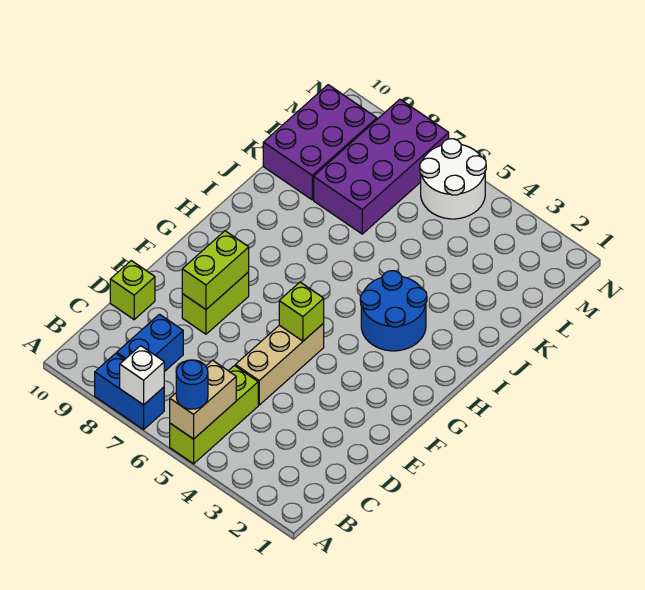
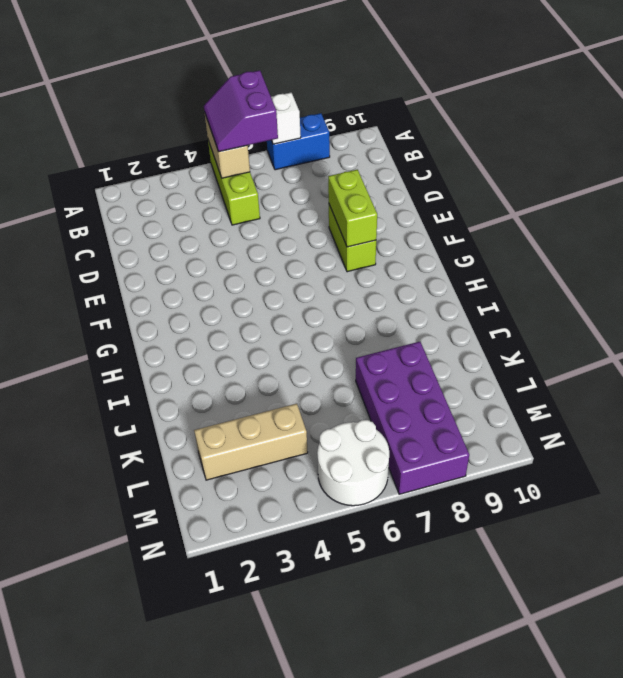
purple 2x2 slope [204,70,278,152] -> blue 1x1 round brick [176,360,208,409]
tan 1x3 brick [194,404,308,480] -> tan 1x3 brick turned to [235,323,324,405]
none -> blue 1x2 brick [117,314,183,372]
none -> lime 1x1 brick [110,261,155,320]
none -> blue 2x2 round brick [360,271,427,351]

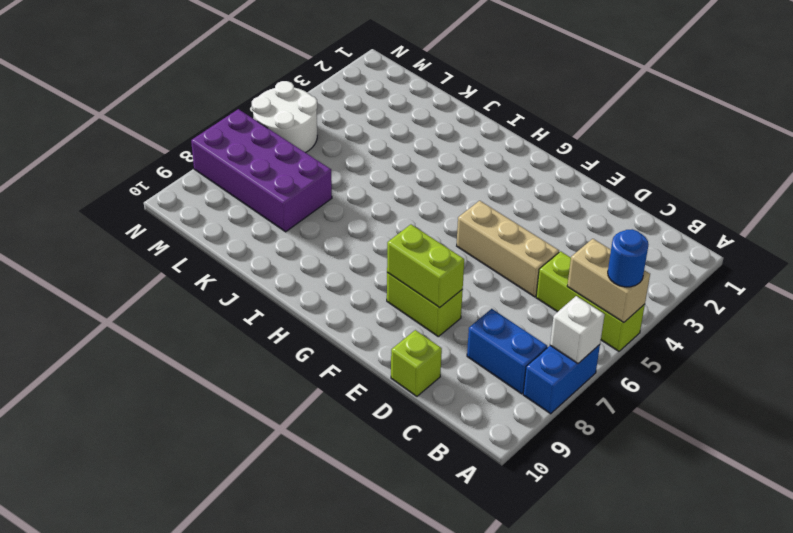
none -> blue 2x2 round brick [360,271,427,351]
none -> purple 2x3 brick [263,85,377,200]
none -> lime 1x1 brick [279,282,324,341]

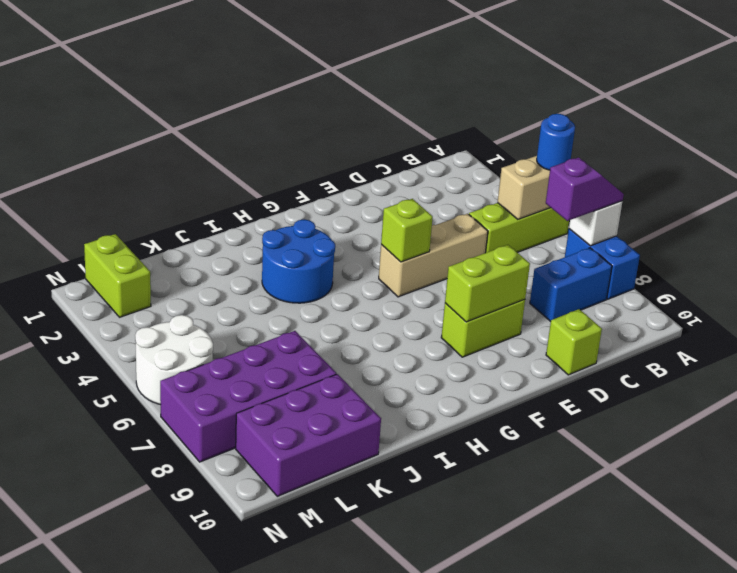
purple 1x2 slope [546,158,624,221] -> none
lime 1x2 brick [84,234,151,317] -> none

